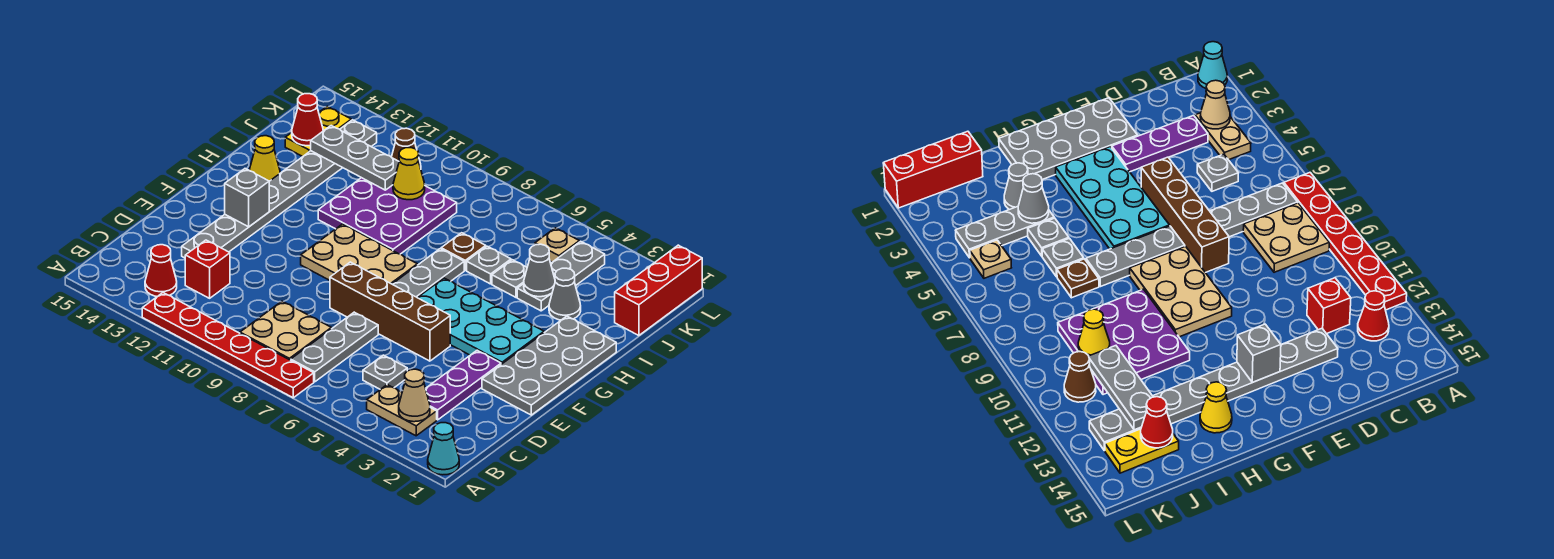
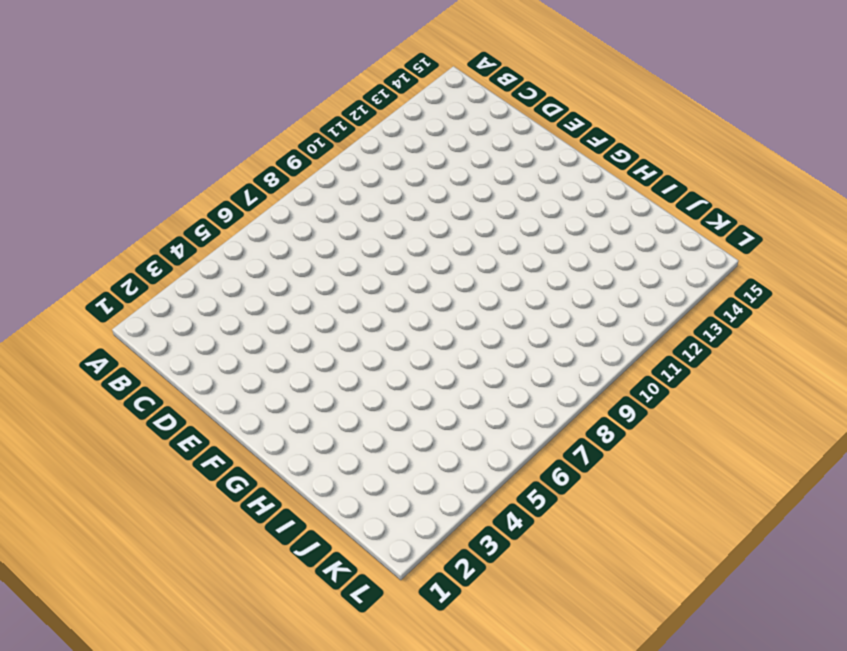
none -> cyan 1x1 cone [428,423,459,475]
none -> red 1x6 plate [142,293,314,398]
none -> tan 1x2 plate [367,385,437,436]
none -> grey 1x3 plate [291,312,378,382]

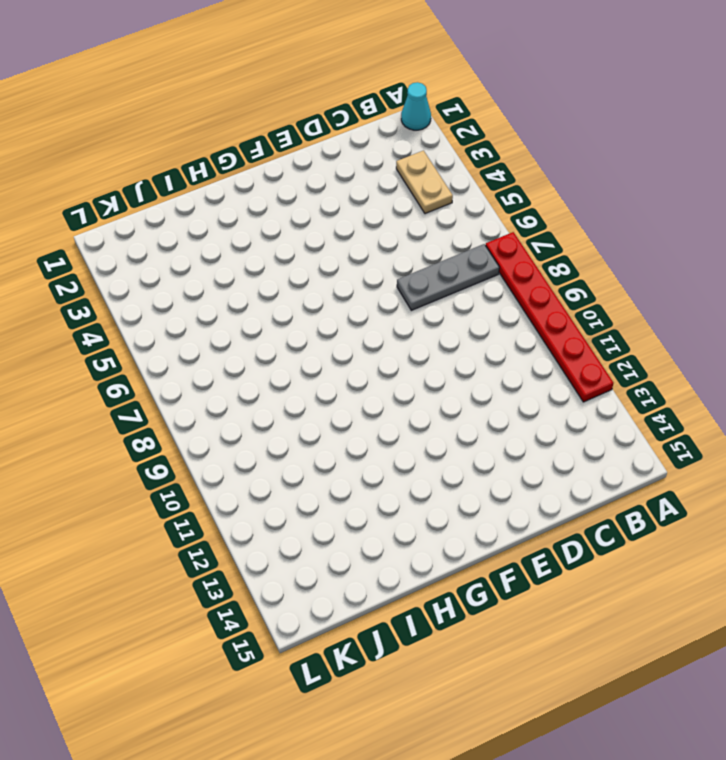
none -> tan 2x2 plate [240,301,331,360]
none -> red 1x1 cone [145,245,177,297]
none -> purple 1x3 plate [425,350,501,420]
none -> grey 1x1 plate [363,355,407,389]

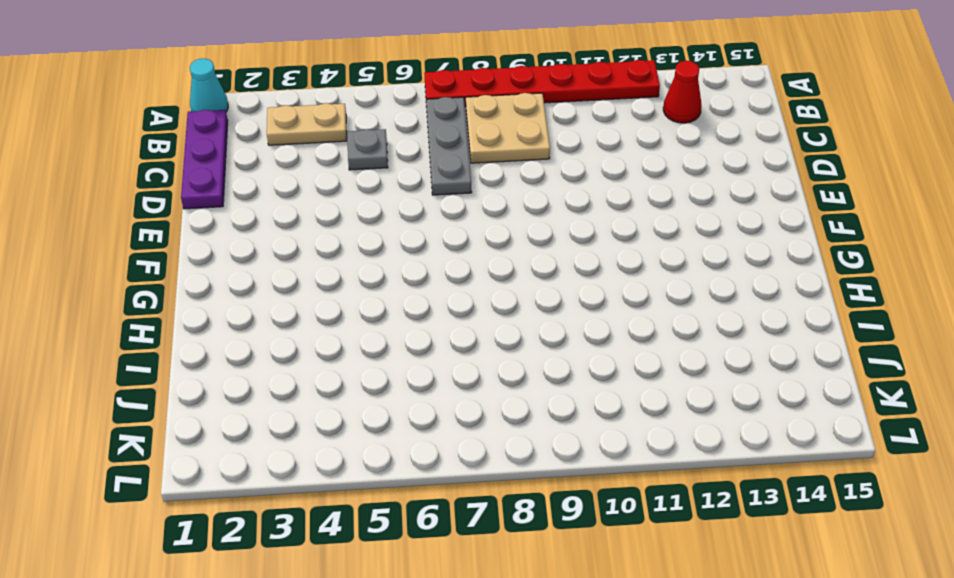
purple 1x3 plate [181,110,228,209] -> purple 1x3 plate moved to [425,350,501,420]
none -> red 1x1 brick [185,240,230,298]
none -> grey 1x8 plate [182,120,377,258]
none -> grey 2x4 plate [482,316,616,415]
none -> brown 1x4 brick [330,262,450,361]

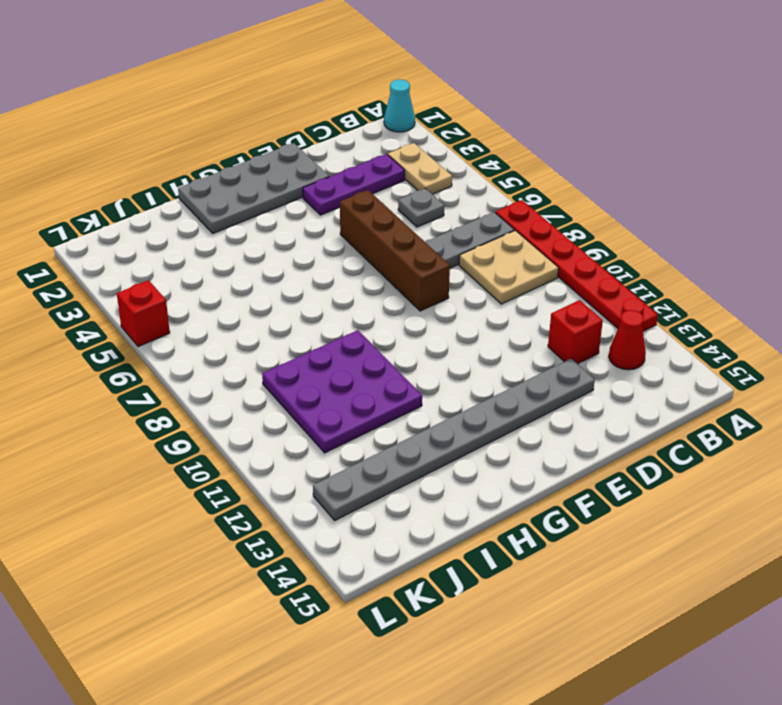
red 1x1 brick [117,280,170,347] -> none
none -> cyan 2x4 plate [418,278,544,364]
none -> grey 1x3 plate [393,249,464,298]
none -> tan 2x3 plate [301,224,417,284]
none -> yellow 1x1 cone [249,136,280,181]

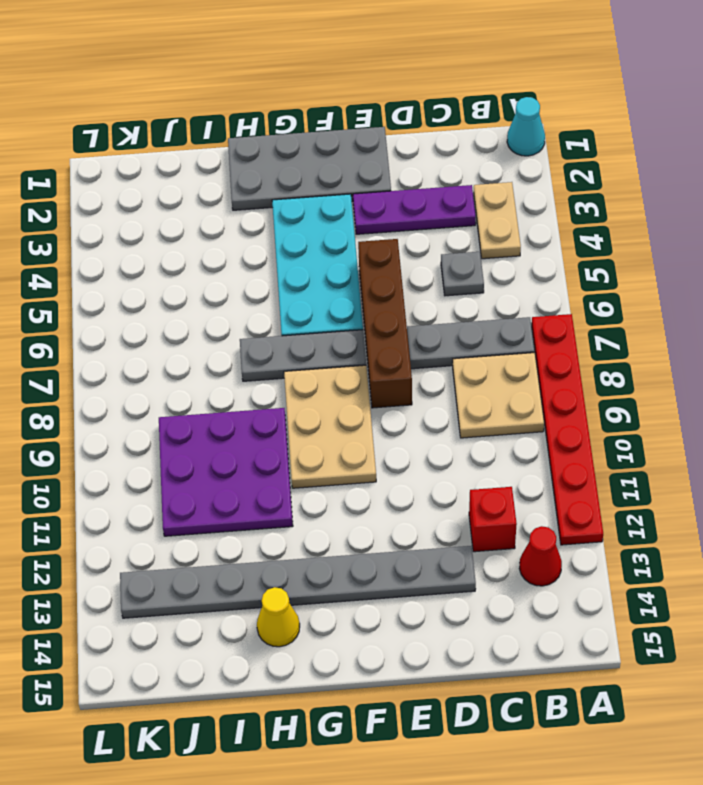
none -> grey 1x1 cone [549,268,581,320]
none -> grey 1x3 plate [517,241,605,311]
none -> grey 1x1 plate [492,260,527,297]
none -> grey 1x1 plate [467,246,511,284]

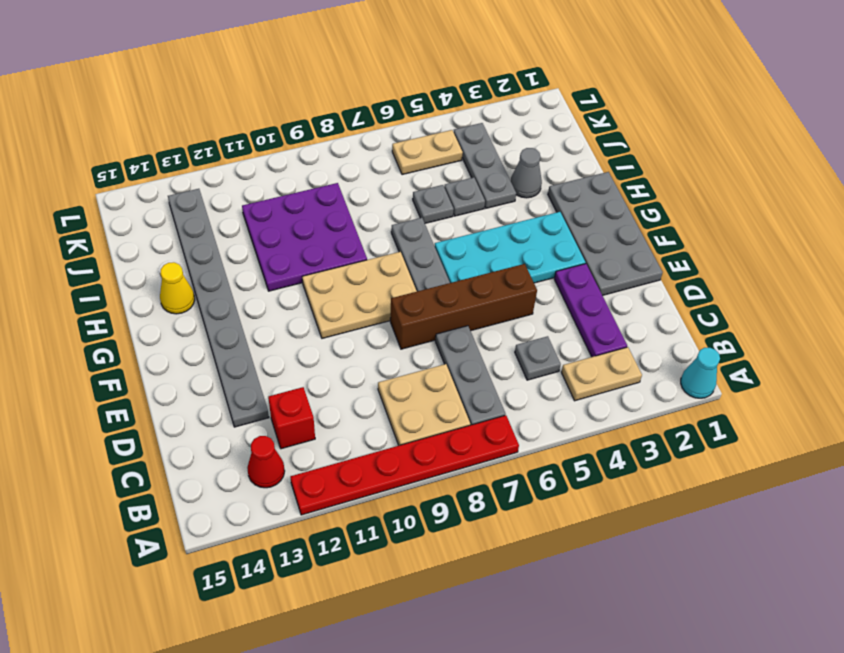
tan 1x2 plate [392,130,463,175] -> tan 1x1 plate [535,228,579,262]
none -> brown 1x1 plate [441,233,486,270]
none -> red 1x3 brick [615,245,702,336]
none -> yellow 1x2 plate [285,106,351,157]
none -> brown 1x1 cone [392,128,421,168]

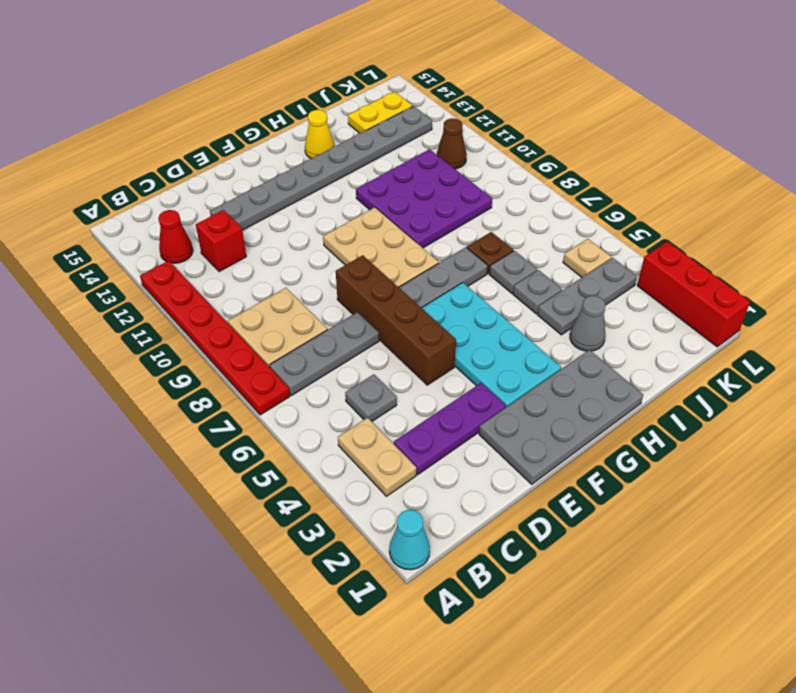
red 1x3 brick [637,242,750,347] -> red 1x3 brick turned to [615,245,702,336]
none -> tan 1x1 cone [399,369,430,422]
none -> grey 1x1 brick [225,169,269,227]
none -> grey 1x1 cone [524,244,555,297]
none -> yellow 1x1 cone [393,148,425,200]

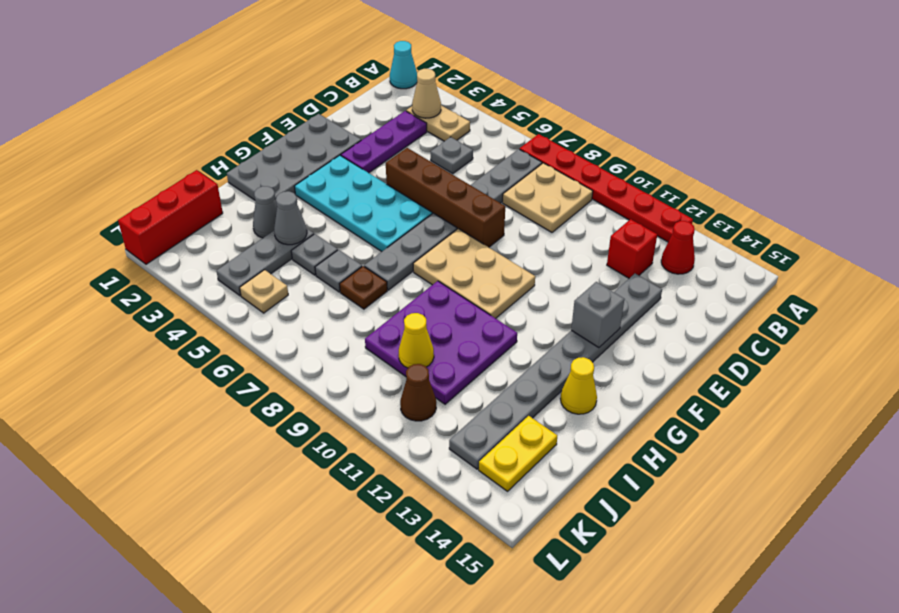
none -> grey 1x3 plate [311,126,399,190]
none -> red 1x1 cone [292,94,323,146]

